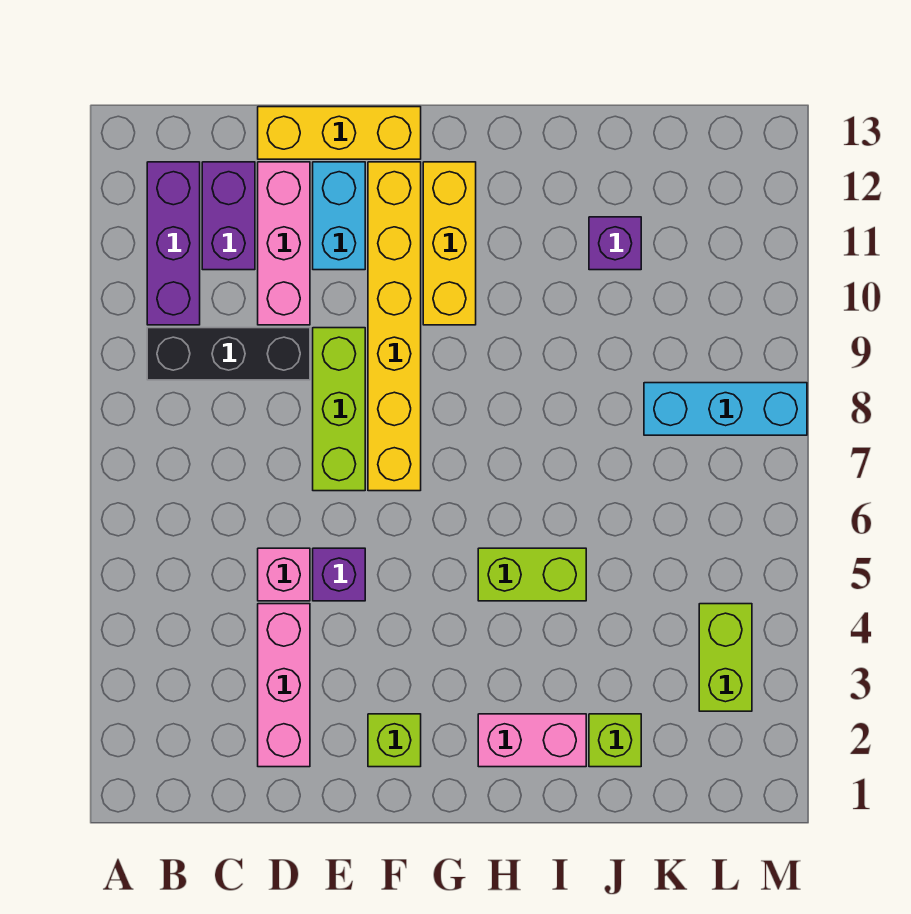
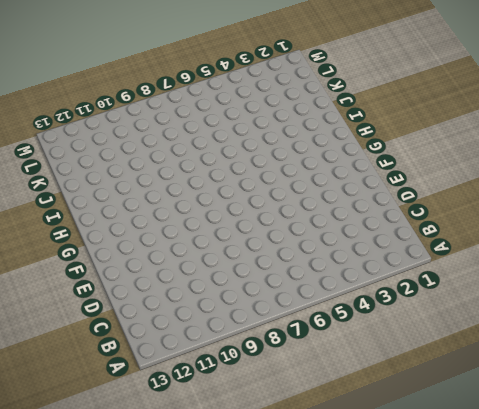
none -> black 1x3 brick [147,328,310,380]
none -> purple 1x3 brick [147,162,200,325]
none -> purple 1x2 brick [202,162,255,270]

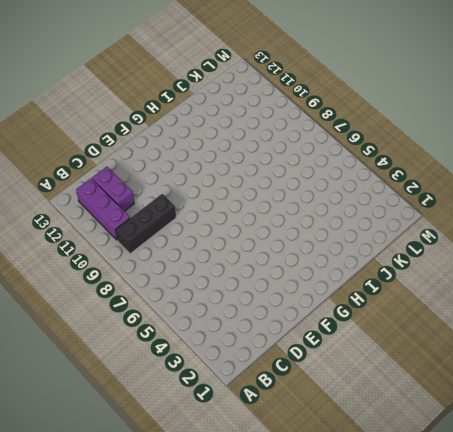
none -> pink 1x3 brick [258,604,310,767]
none -> pink 1x1 brick [258,548,310,601]
none -> pink 1x3 brick [258,162,310,325]

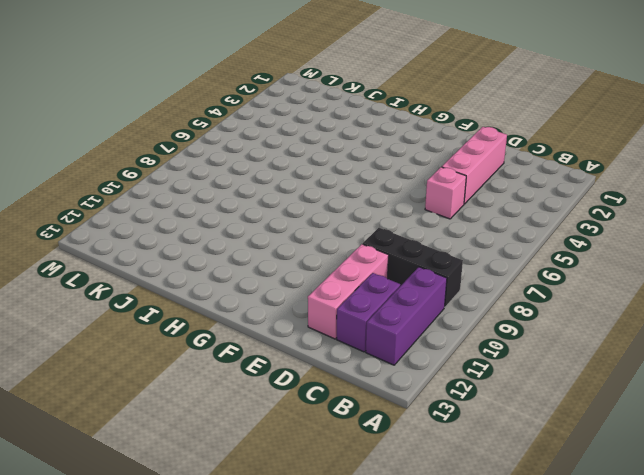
none -> yellow 1x3 brick [258,107,421,159]
none -> purple 1x1 brick [313,548,365,601]
none -> lime 1x3 brick [313,328,365,491]

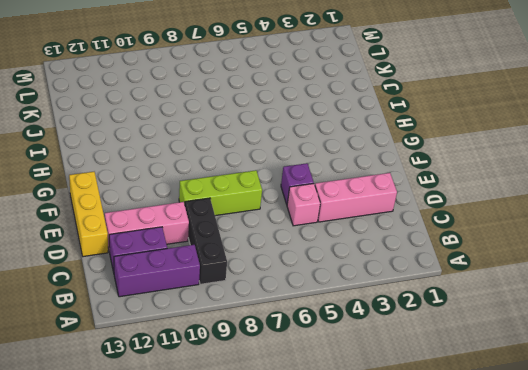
none -> cyan 1x2 brick [313,162,365,270]
none -> lime 1x1 brick [368,714,421,767]
none -> yellow 1x6 brick [368,162,421,491]

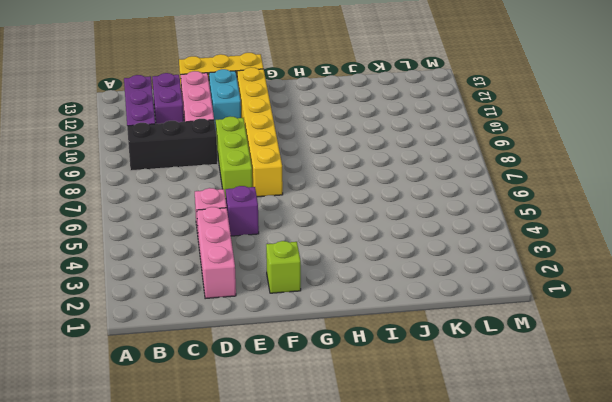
none -> yellow 1x3 brick [423,162,476,325]
none -> pink 1x2 brick [478,714,586,767]
none -> lime 1x2 brick [478,548,586,601]

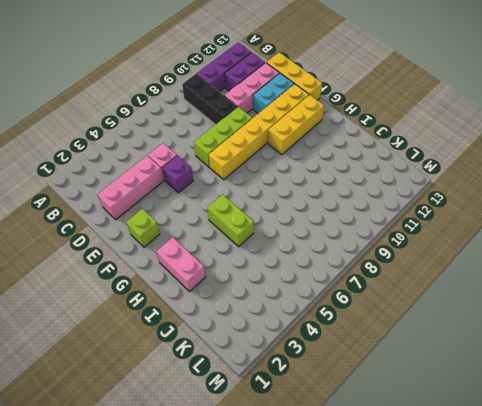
none -> lime 1x1 brick [589,714,641,767]
none -> purple 1x1 brick [589,217,641,270]
none -> cyan 1x3 brick [644,383,807,435]

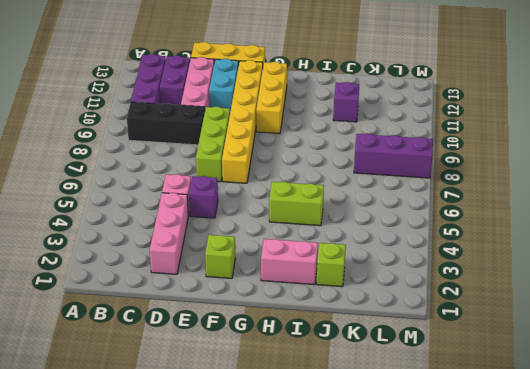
purple 1x3 brick [354,134,433,178] -> cyan 1x3 brick [644,383,807,435]
none -> lime 1x2 brick [699,604,752,711]

